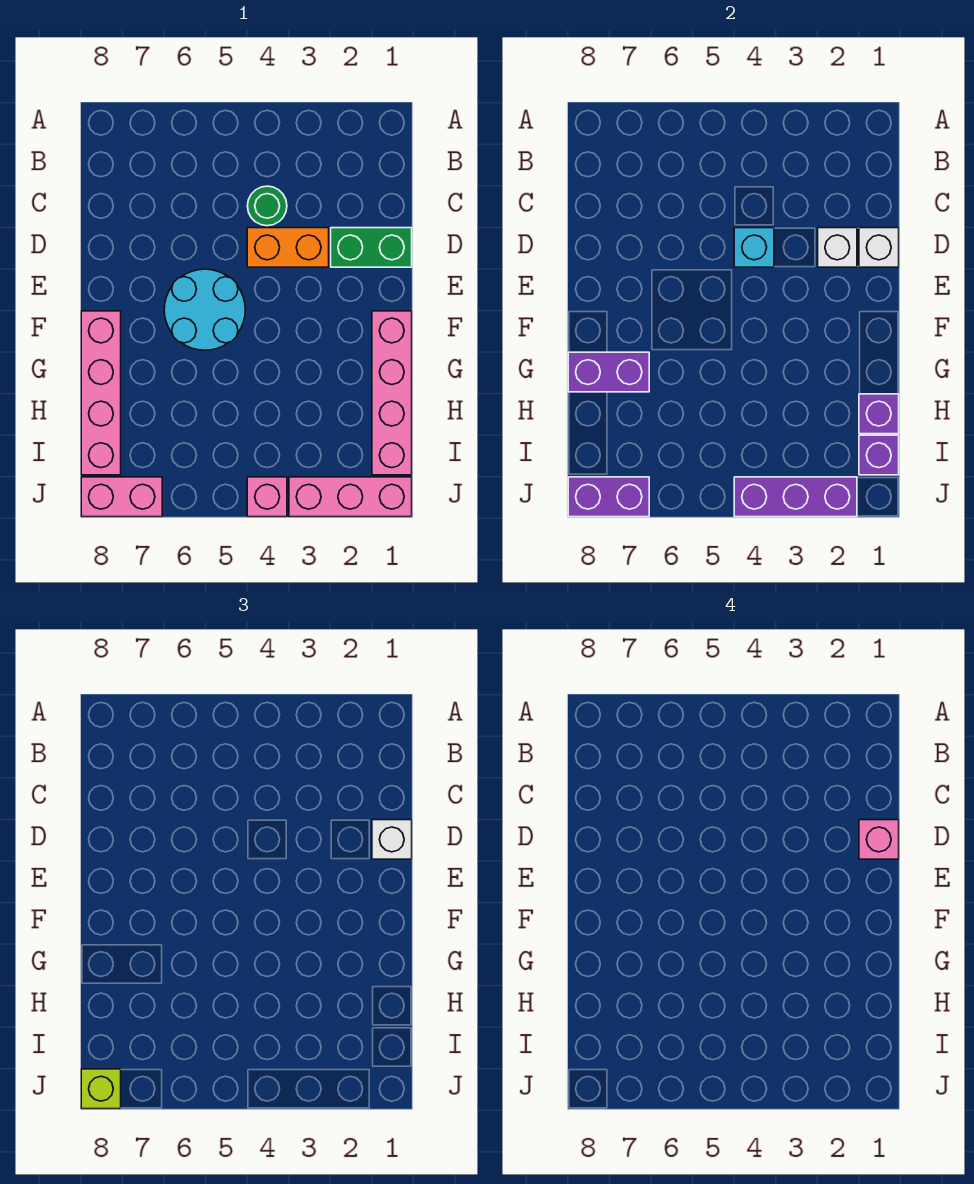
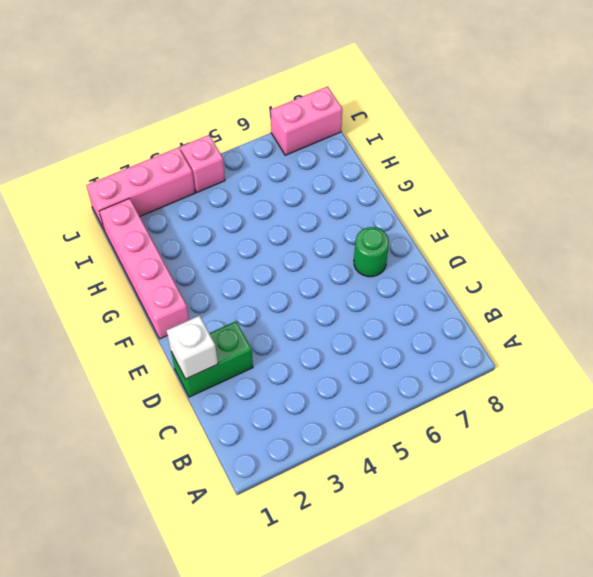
green 1x1 round brick [354,227,389,277] -> green 1x1 round brick moved to [248,186,287,226]
none -> orange 1x2 brick [247,228,329,267]
none -> cyan 2x2 round brick [164,269,245,350]
none -> pink 1x4 brick [81,311,121,475]

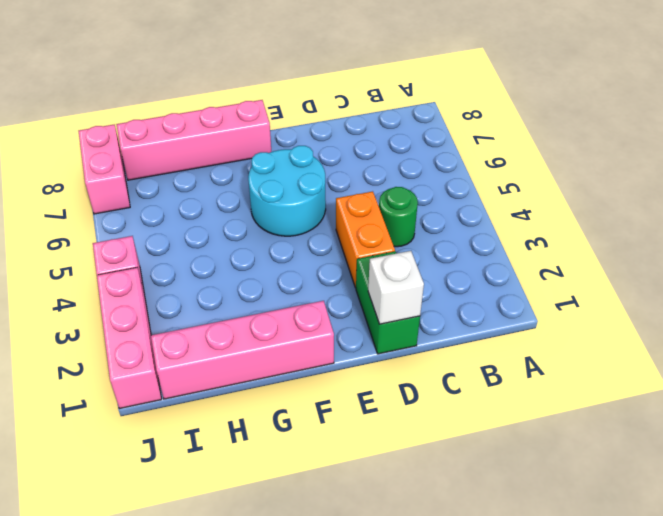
none -> white 1x1 brick [818,228,857,267]
none -> cyan 1x1 brick [734,228,774,267]
none -> purple 1x2 brick [568,352,649,392]

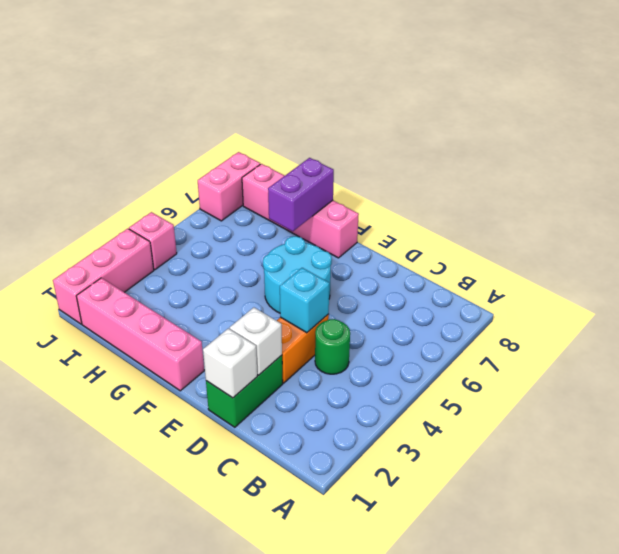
none -> purple 1x1 brick [859,394,899,434]
none -> purple 1x1 brick [859,435,899,475]
none -> purple 1x3 brick [734,477,857,517]

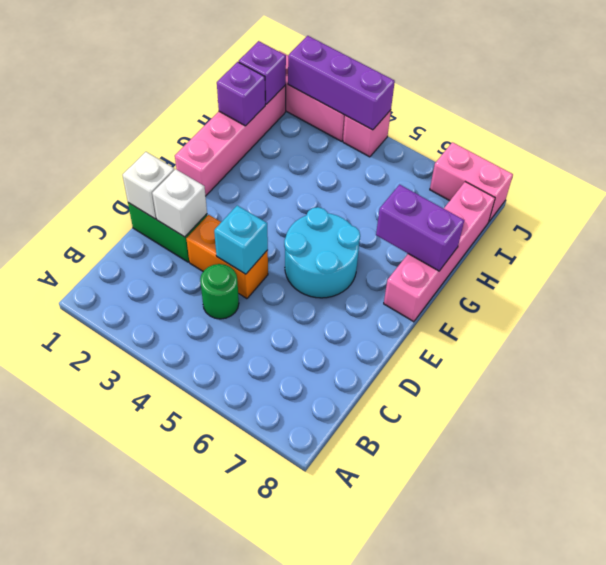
none -> purple 1x2 brick [568,477,649,517]
none -> white 1x1 brick [372,820,412,859]
none -> lime 1x1 brick [81,1069,121,1109]

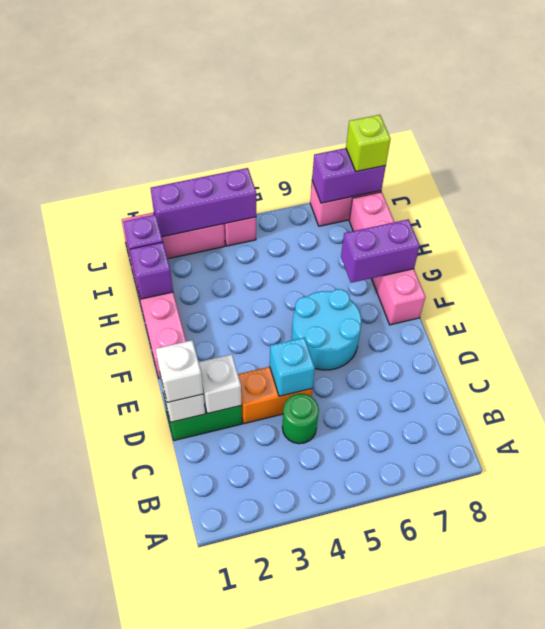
none -> pink 1x1 brick [859,820,899,859]

